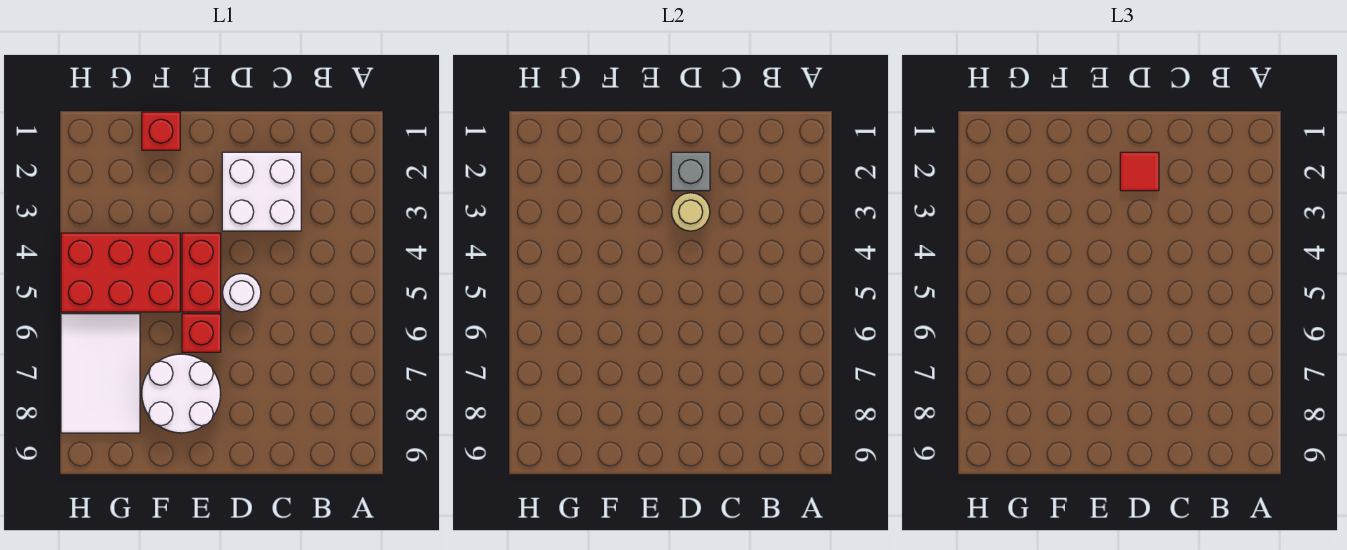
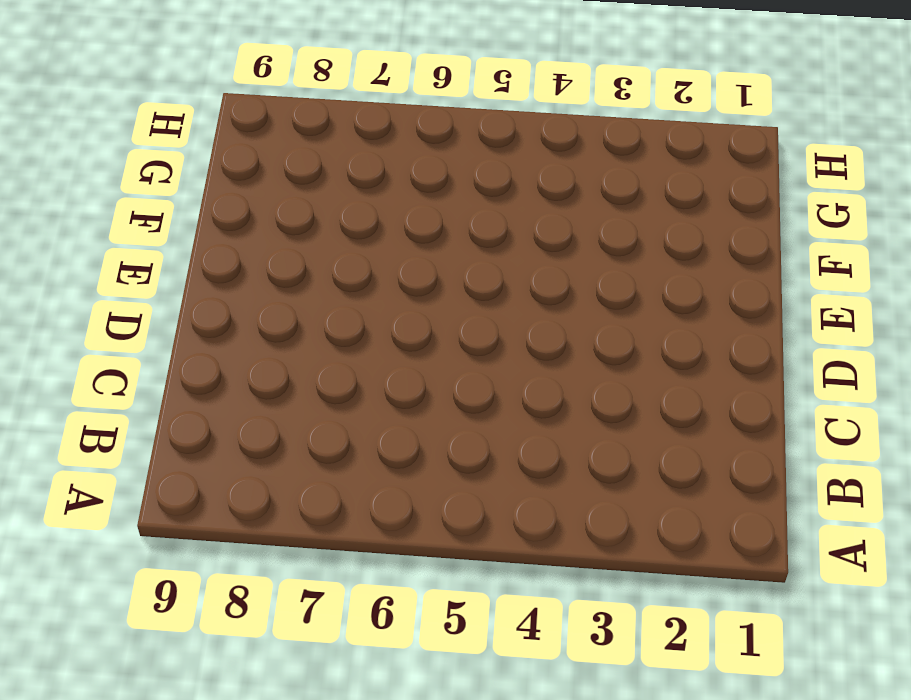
none -> white 2x2 brick [222,152,301,231]
none -> white 1x1 round brick [223,273,261,312]

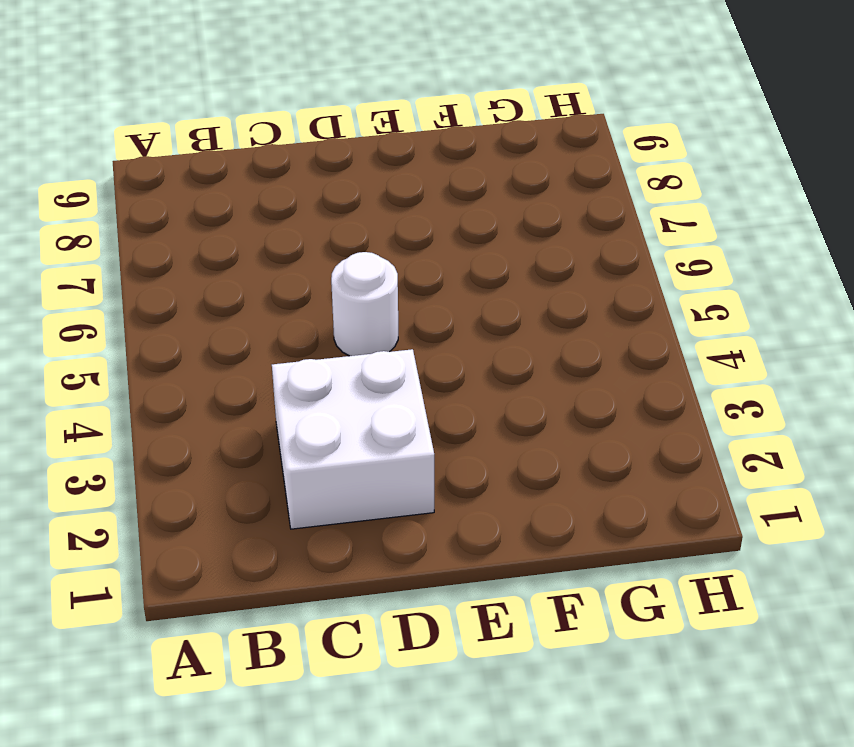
none -> red 1x2 brick [182,233,221,312]
none -> red 1x1 brick [182,314,221,352]

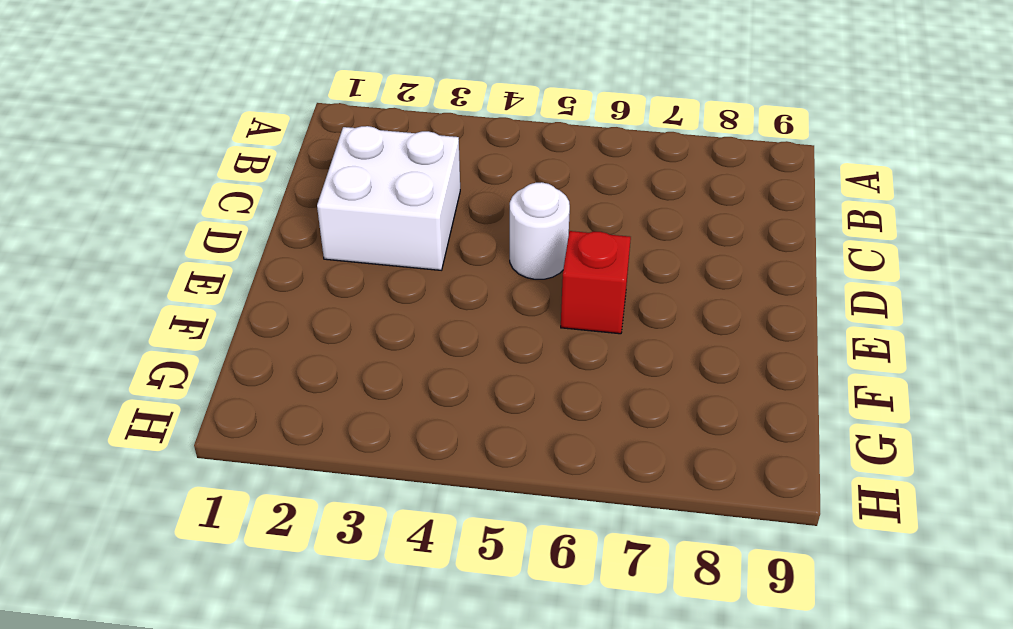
none -> red 1x2 brick [182,233,221,312]
none -> white 2x2 round brick [142,354,221,433]

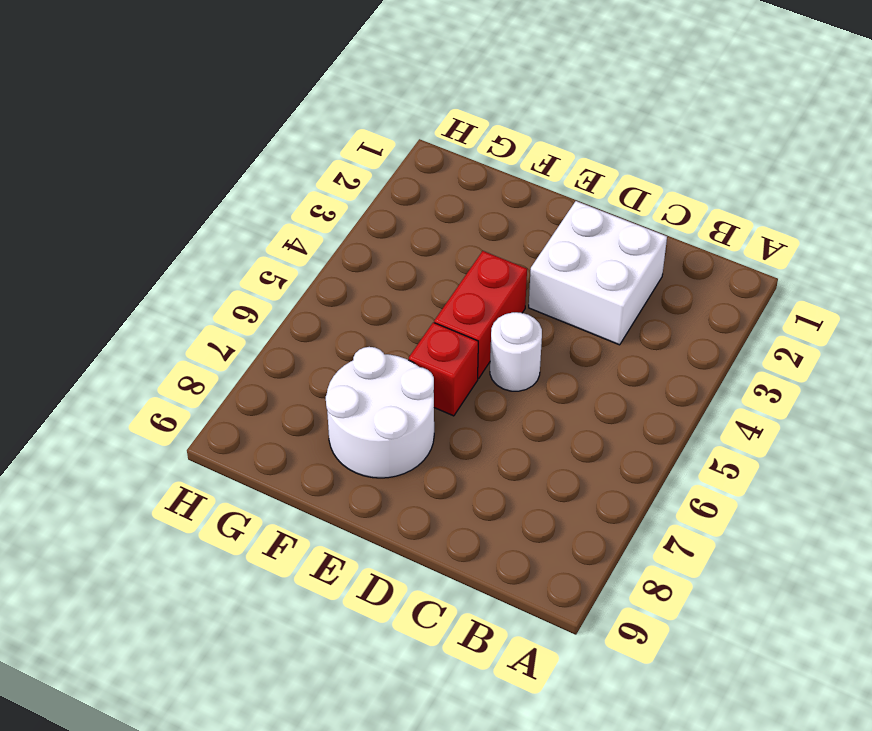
none -> red 1x1 brick [142,112,180,150]
none -> red 2x3 brick [61,233,180,312]

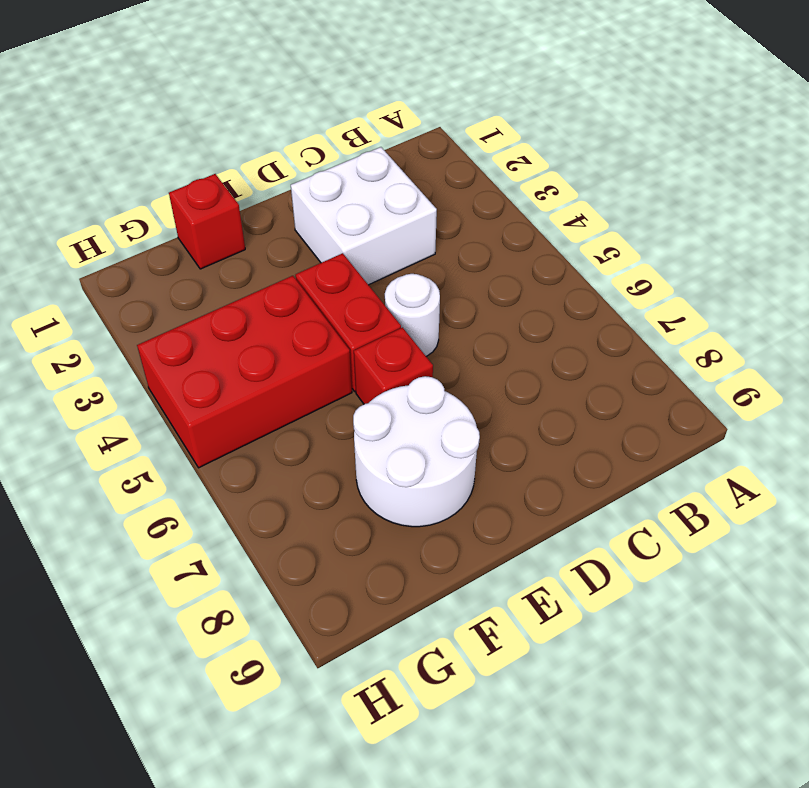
none -> white 2x3 tile [61,314,140,433]
none -> grey 1x1 brick [671,152,710,191]

